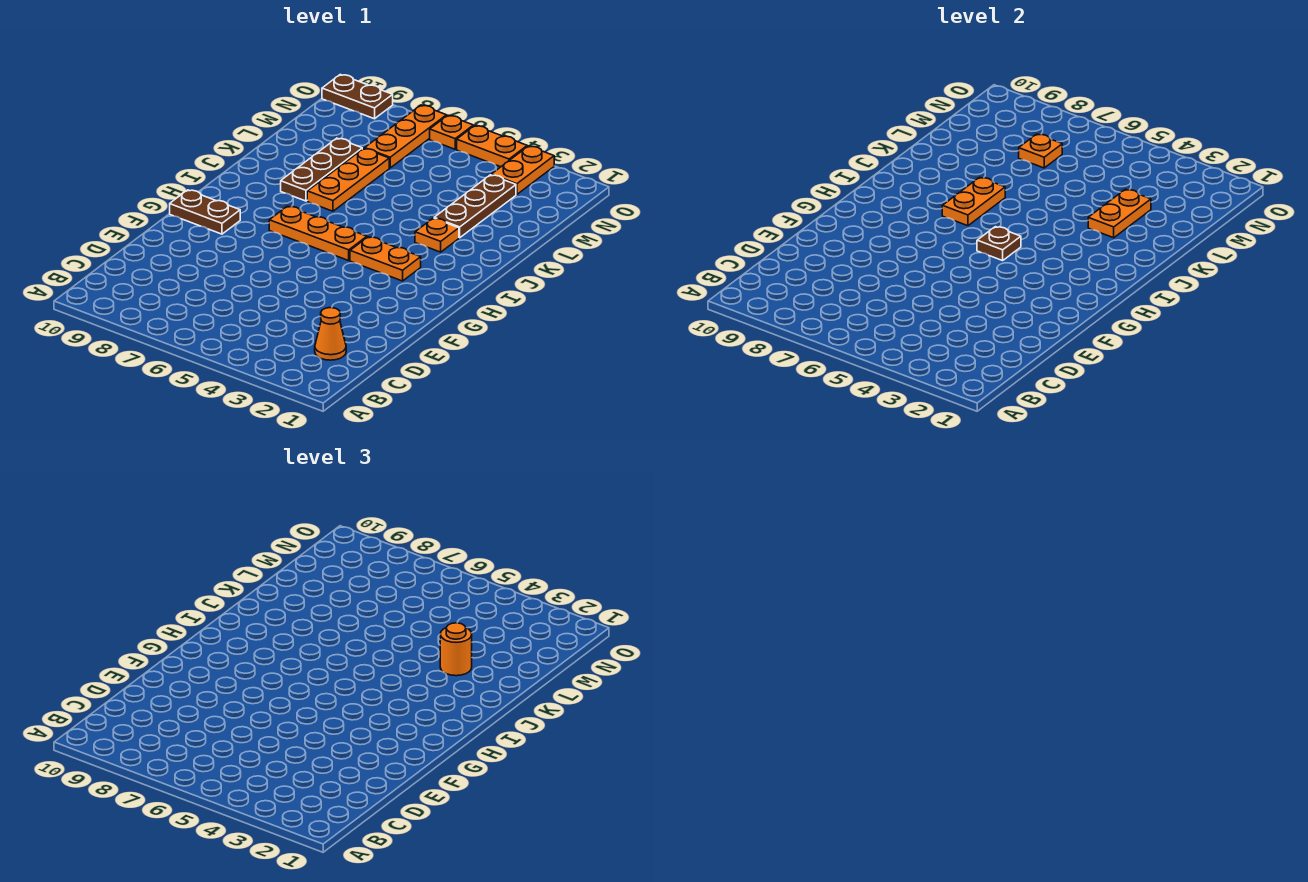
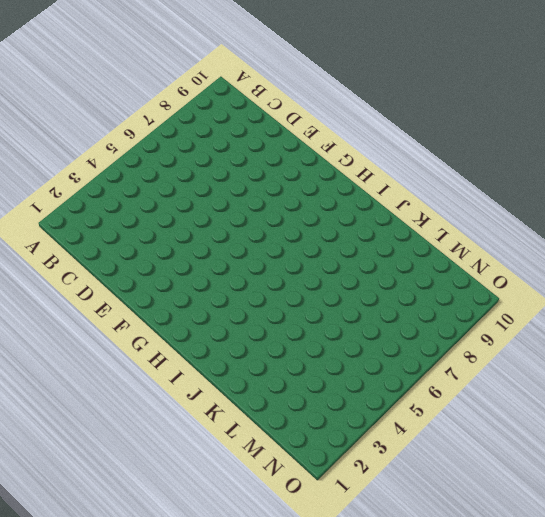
none -> orange 1x1 cone [315,308,346,360]
none -> brown 1x2 plate [170,190,240,234]
none -> orange 1x2 plate [350,237,421,281]

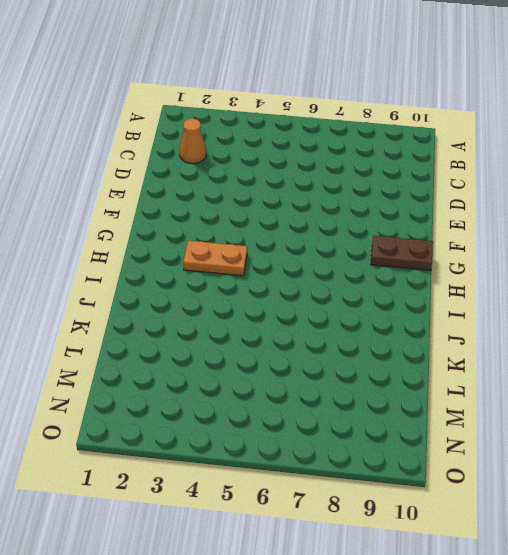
none -> orange 1x3 plate [269,206,367,261]
none -> orange 1x1 plate [415,218,459,252]
none -> orange 1x3 plate [307,149,389,211]

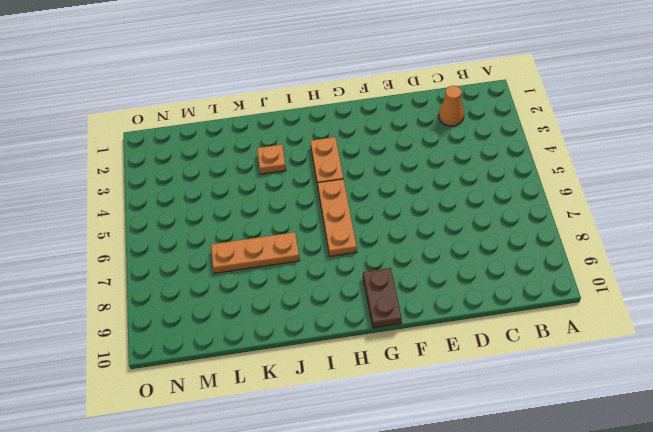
none -> brown 1x3 plate [281,138,362,201]
none -> brown 1x3 plate [434,175,516,238]
none -> orange 1x3 plate [365,105,447,168]

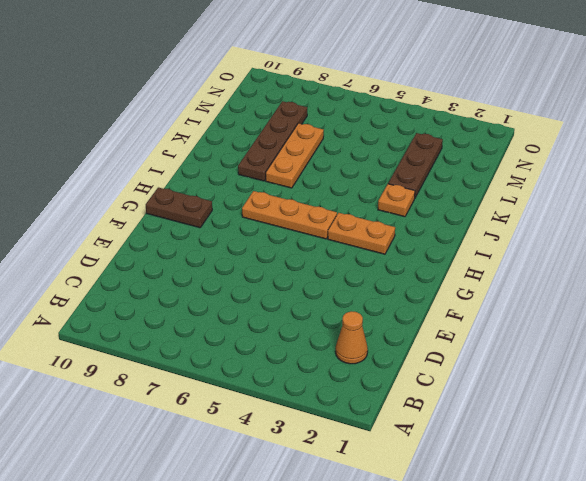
brown 1x4 plate [238,101,307,181] -> brown 1x3 plate [281,138,362,201]
none -> orange 1x3 plate [365,105,447,168]
none -> orange 1x2 plate [491,146,554,194]
none -> orange 1x2 plate [457,126,527,167]

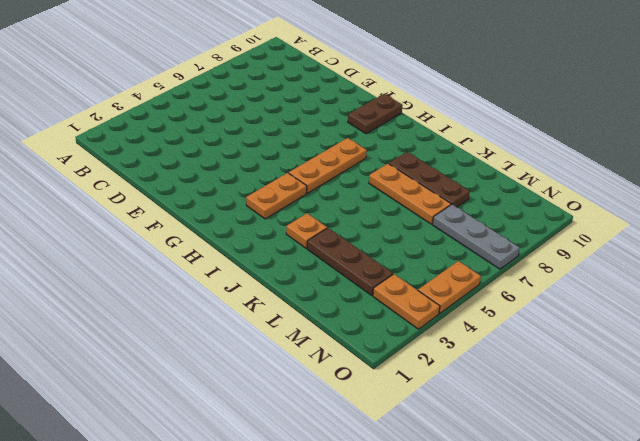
grey 1x3 plate [433,205,520,269] -> orange 1x3 plate [365,105,447,168]
none -> orange 1x1 cone [315,308,346,360]
none -> orange 1x1 plate [430,116,473,149]
none -> brown 1x2 plate [322,75,393,119]

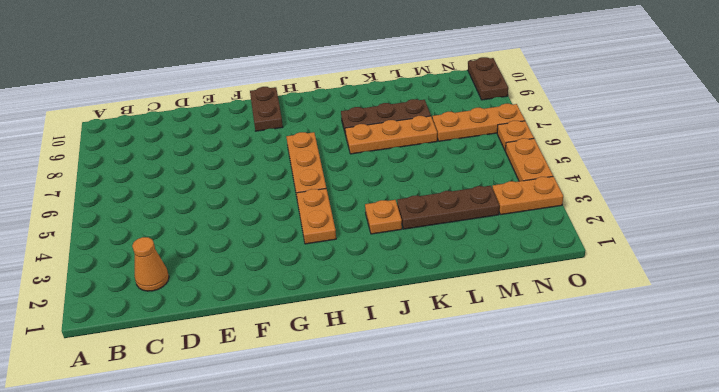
none -> brown 1x1 plate [977,227,1021,261]
none -> orange 1x2 plate [942,177,1005,226]
none -> orange 1x2 plate [1088,189,1151,238]

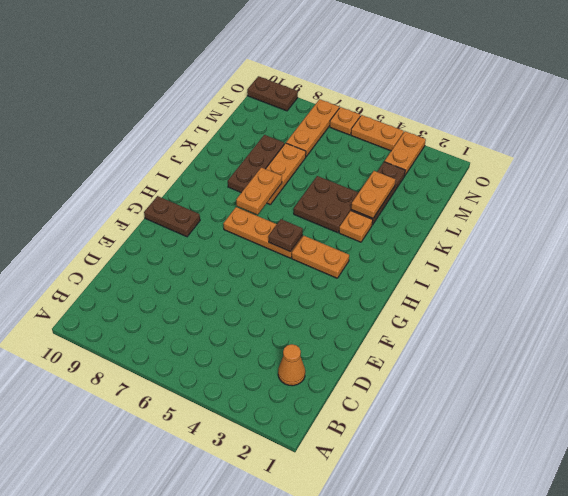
brown 2x2 plate [294,176,359,233] -> none
none -> orange 1x1 plate [1019,134,1062,168]
none -> orange 1x1 round brick [440,623,472,676]

